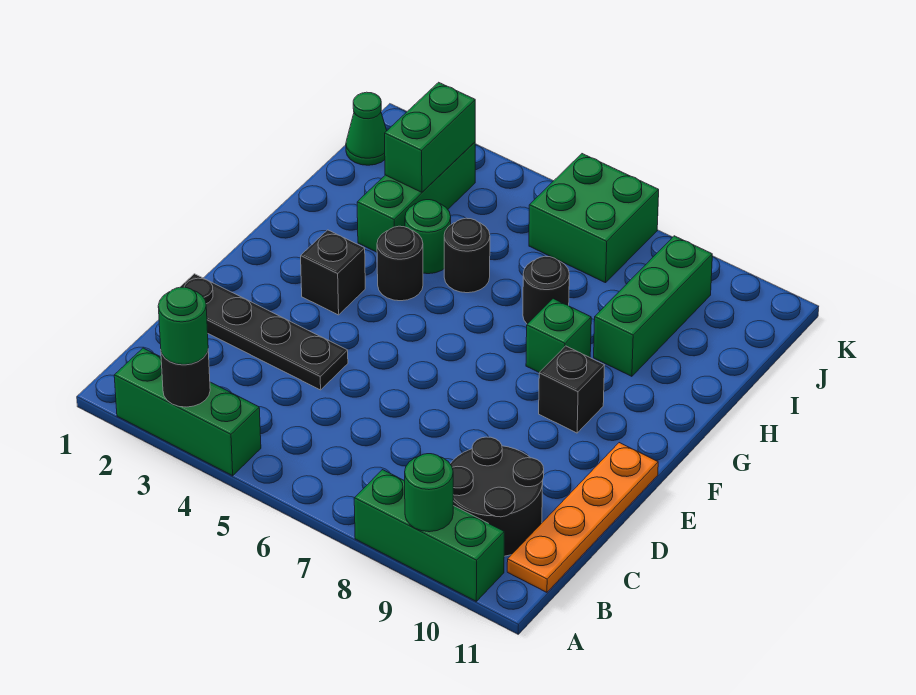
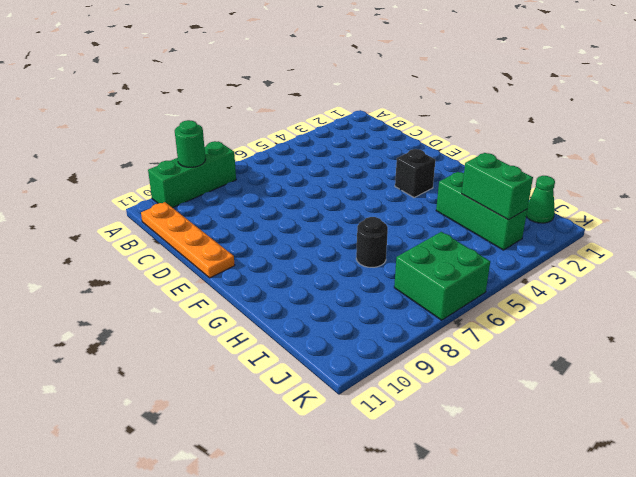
none -> green 1x3 brick [114,348,261,476]
none -> black 2x2 round brick [450,437,544,556]
none -> black 1x4 plate [181,274,348,390]

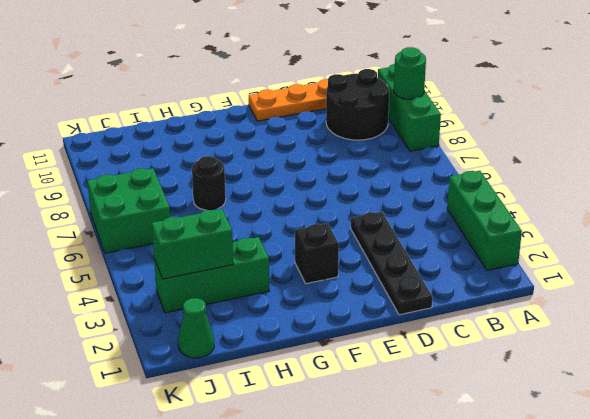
none -> black 1x1 brick [539,346,605,433]
none -> black 1x1 round brick [377,226,423,301]
none -> green 1x1 brick [526,299,591,373]

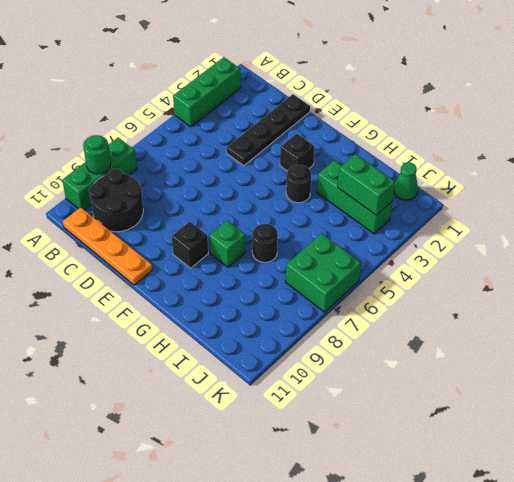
none -> green 1x1 round brick [405,200,451,274]
none -> black 1x1 round brick [444,218,490,293]
none -> green 1x3 brick [594,236,712,376]

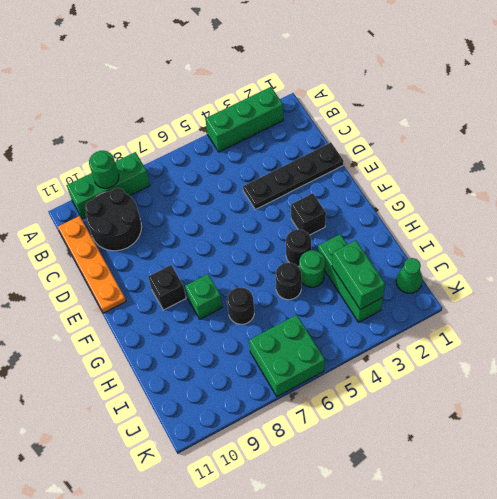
none -> green 1x3 brick [594,236,712,376]
none -> black 1x1 round brick [161,351,210,407]
none -> green 1x1 round brick [158,287,208,365]

